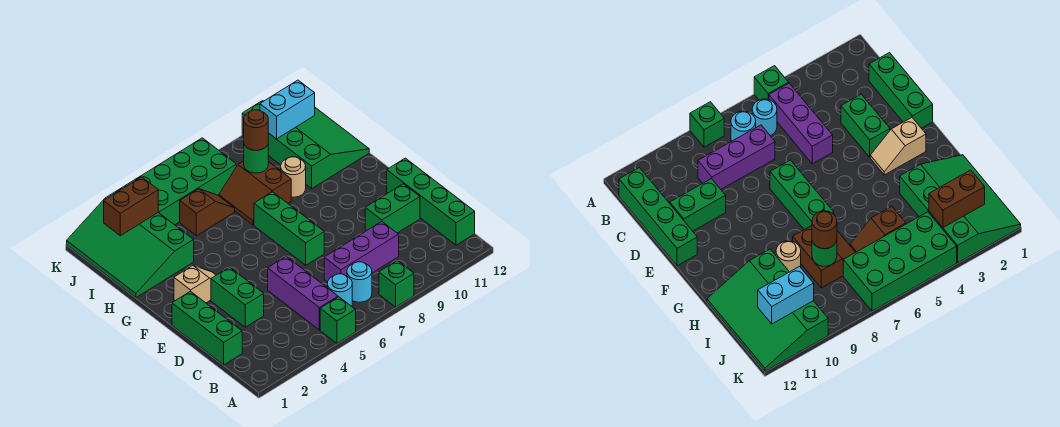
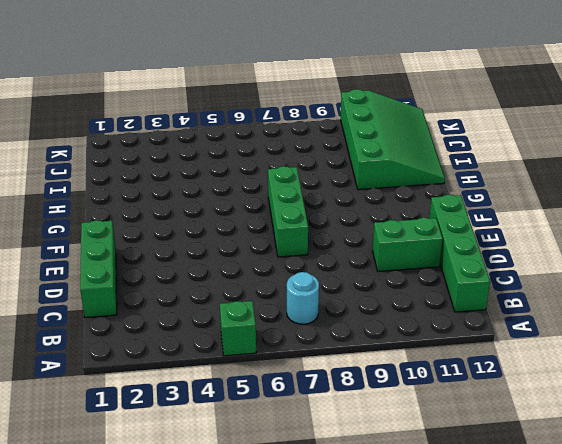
none -> green 1x1 brick [379,260,414,307]
none -> purple 1x3 brick [268,256,338,330]
none -> cyan 1x1 round brick [327,274,352,306]

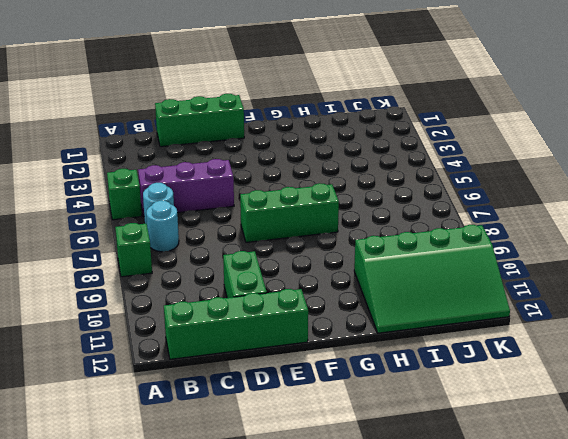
none -> purple 1x3 brick [324,222,399,282]
none -> green 1x2 brick [211,267,264,327]
none -> tan 1x2 slope [174,266,216,303]

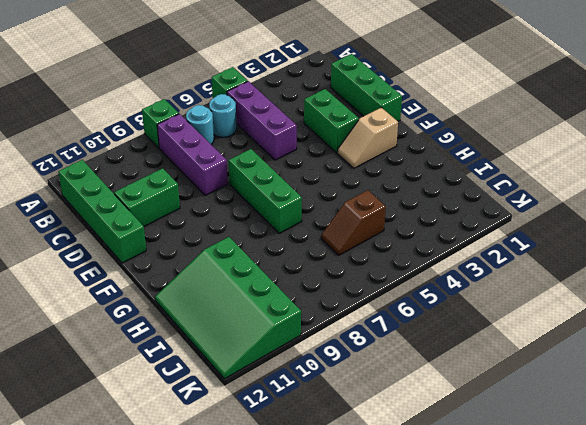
purple 1x3 brick [157,114,228,195] -> purple 1x3 brick turned to [324,222,399,282]
none -> green 3x4 slope [67,186,194,297]
none -> brown 2x2 slope [219,161,291,225]
none -> tan 1x1 round brick [281,157,306,197]

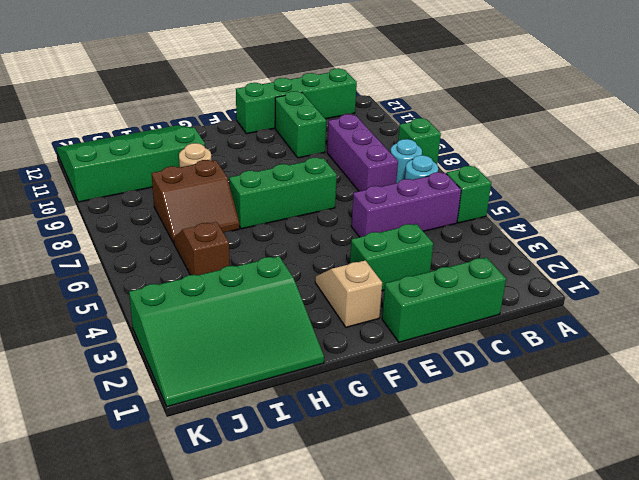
none -> green 2x4 brick [125,138,237,225]
none -> green 1x1 round brick [244,145,268,173]
none -> brown 1x2 brick [104,177,158,236]

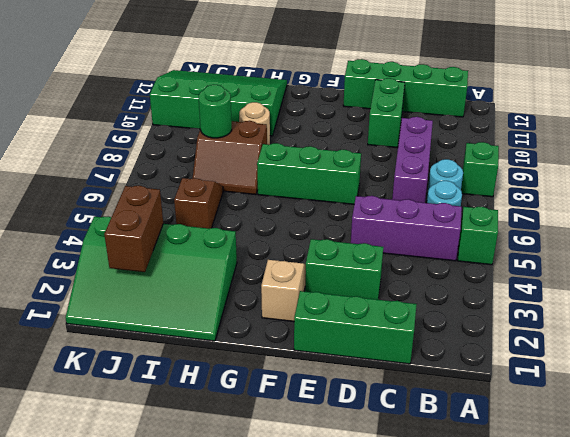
none -> green 2x4 brick [125,138,237,225]
none -> cyan 1x2 brick [260,80,315,139]
none -> brown 1x1 round brick [244,110,268,150]

